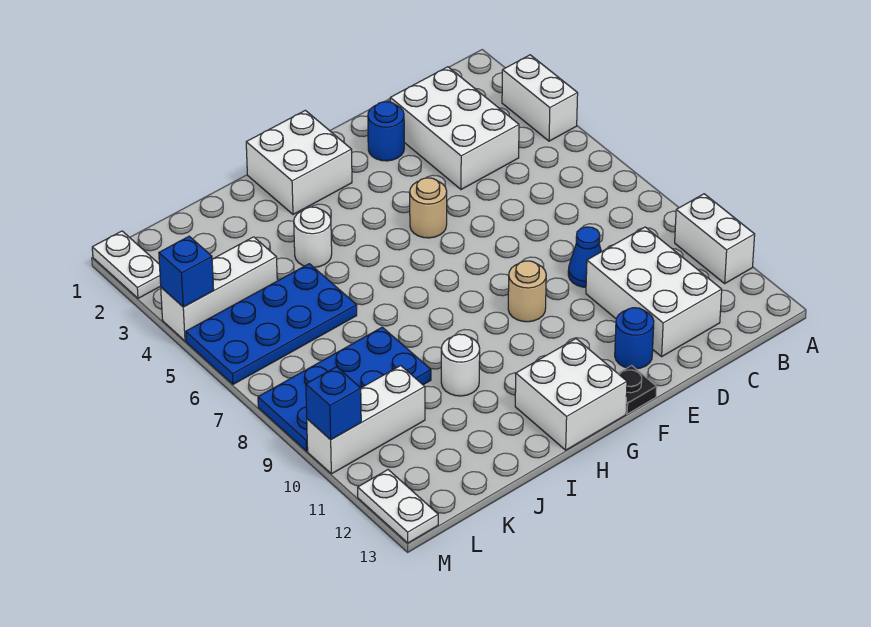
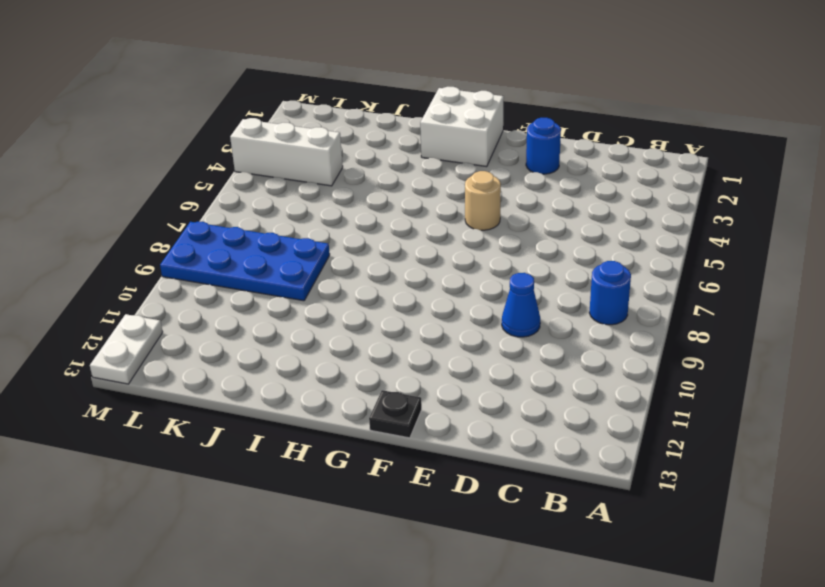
blue 1x1 round brick [589,261,631,325] -> blue 1x1 round brick moved to [615,308,654,369]
none -> white 1x2 brick [502,55,578,141]
none -> white 1x2 brick [675,194,755,283]
none -> white 2x3 brick [390,67,519,190]

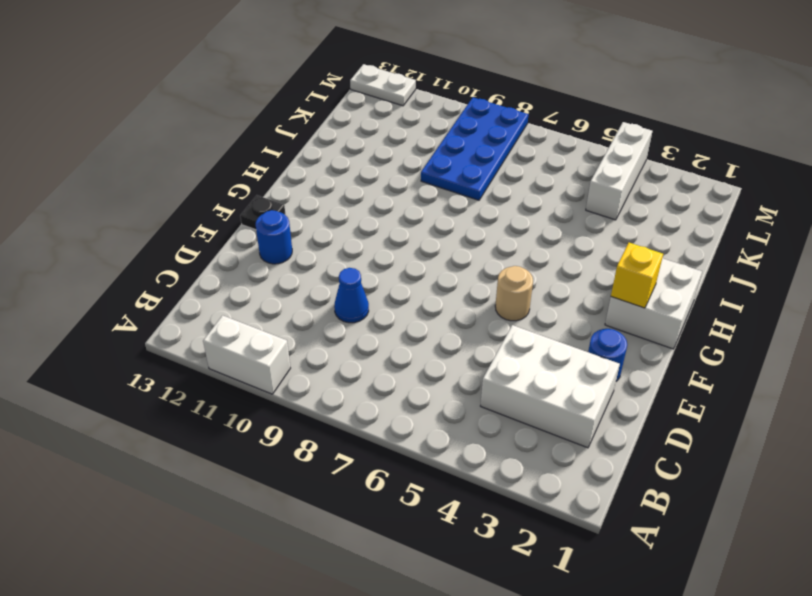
yellow 1x1 brick [611,243,663,308] -> none
none -> white 1x2 brick [502,55,578,141]
none -> white 2x3 brick [586,227,722,356]
none -> tan 1x1 round brick [508,261,546,322]

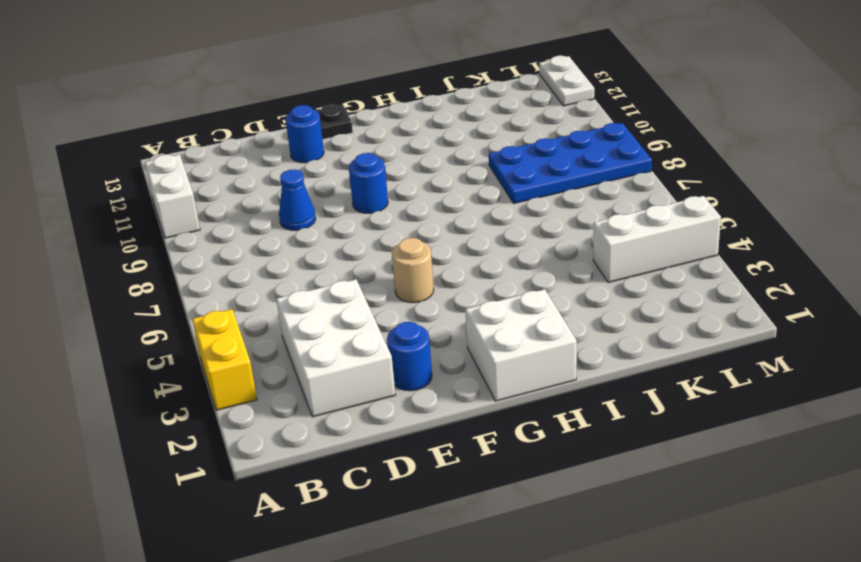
yellow 1x2 brick [192,309,257,410] -> white 1x2 brick [502,55,578,141]
blue 1x1 round brick [349,153,388,213] -> tan 1x1 round brick [508,261,546,322]
none -> white 2x3 brick [586,227,722,356]
none -> white 2x2 brick [515,339,627,450]
none -> white 1x1 round brick [294,207,332,267]

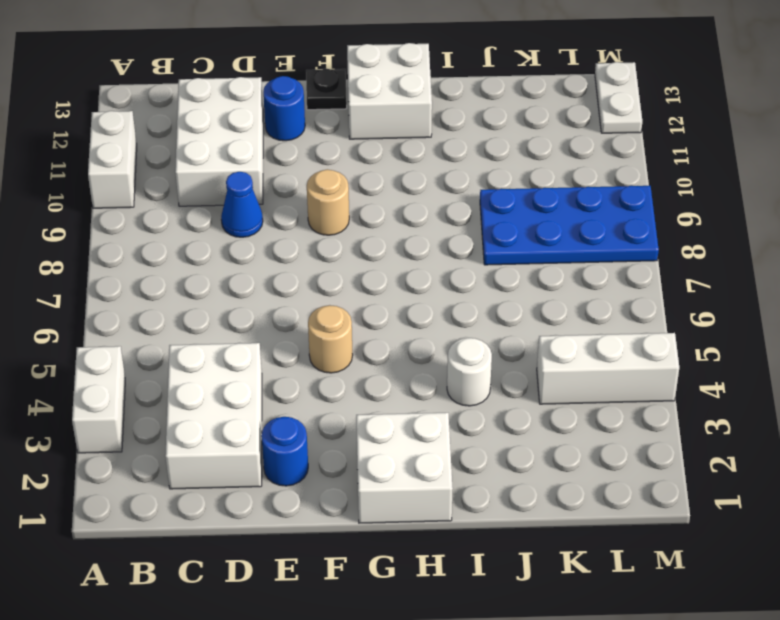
none -> white 1x1 round brick [441,334,480,396]
none -> blue 2x4 plate [186,264,357,384]
none -> white 1x3 brick [307,366,425,474]

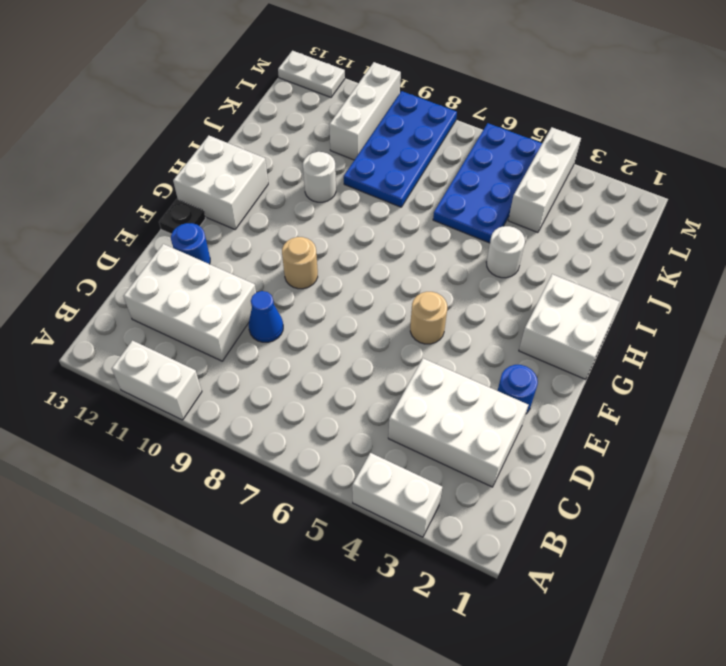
none -> white 1x2 plate [92,231,161,298]
none -> blue 1x1 brick [159,236,214,307]
none -> blue 1x1 brick [306,367,361,440]

